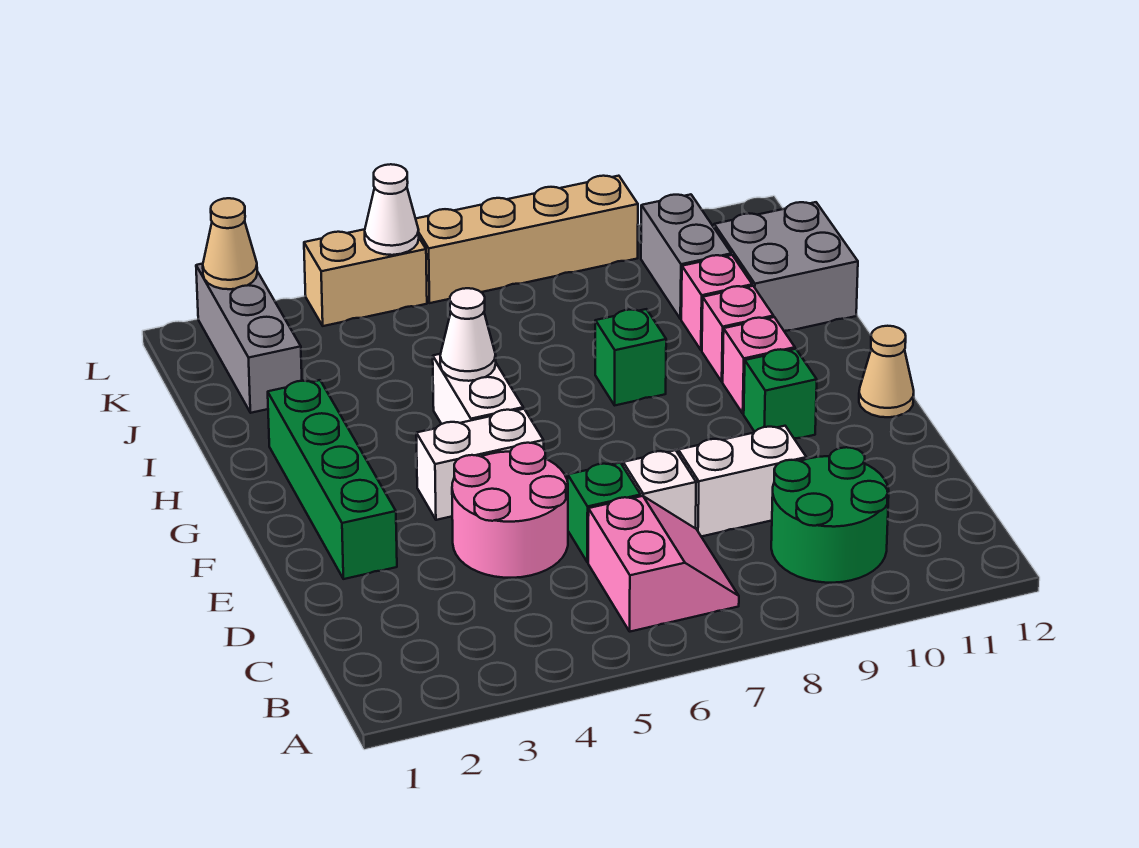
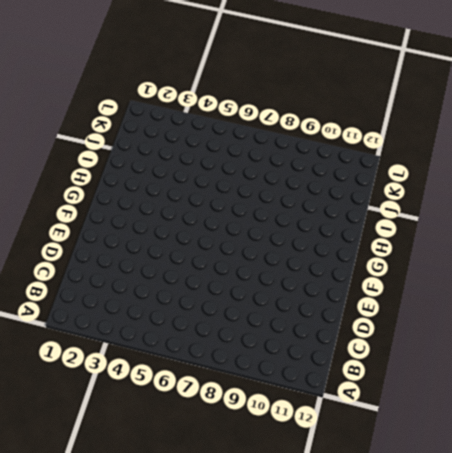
none -> pink 2x2 slope [588,496,739,632]
none -> green 2x2 round brick [771,447,889,583]
none -> pink 2x2 round brick [452,443,568,578]

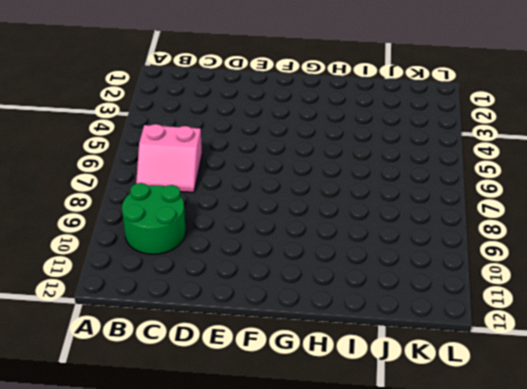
none -> pink 2x2 round brick [452,443,568,578]
none -> green 1x1 brick [568,463,641,562]
none -> white 1x1 brick [623,450,696,528]

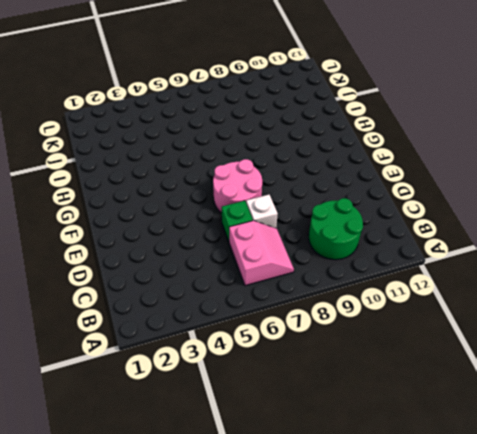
pink 2x2 round brick [213,159,262,213] -> pink 2x2 round brick moved to [452,443,568,578]
none -> white 1x2 brick [678,426,806,537]
none -> green 1x4 brick [268,380,397,579]
none -> white 1x2 brick [416,409,544,520]

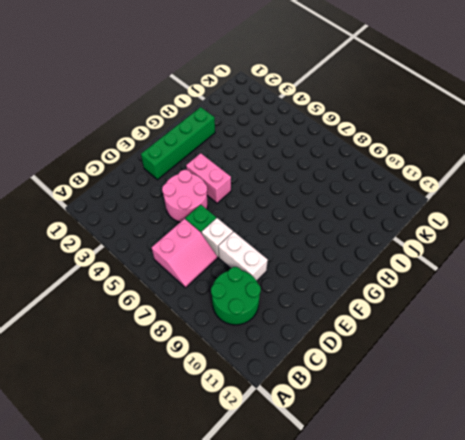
pink 1x2 brick [186,153,231,203] -> white 1x2 brick [416,409,544,520]
none -> green 1x1 brick [744,349,817,439]
none -> tan 1x1 cone [859,326,914,417]
none -> white 1x2 brick [433,354,523,424]

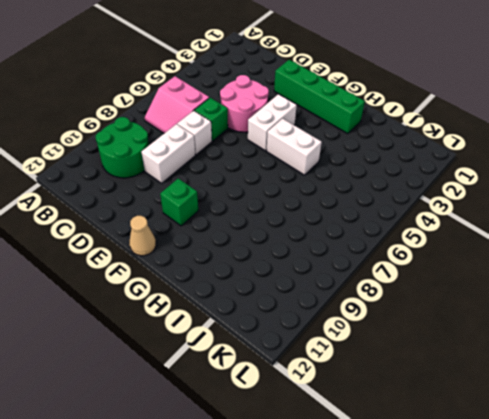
none -> pink 1x1 brick [723,317,795,414]
none -> green 1x1 brick [595,309,666,405]
none -> pink 1x1 brick [702,286,774,382]

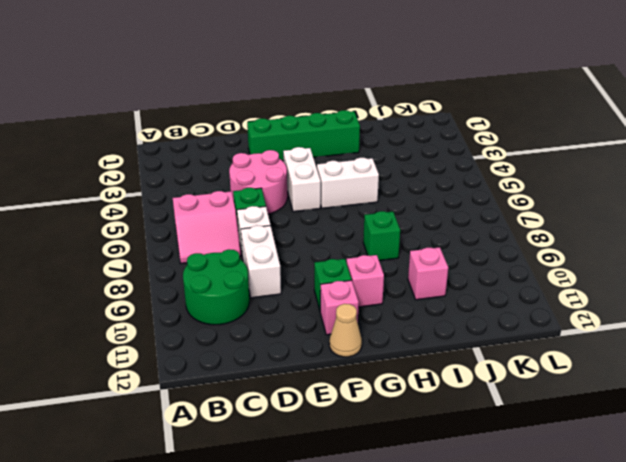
pink 1x1 brick [320,280,359,335] -> pink 1x1 brick moved to [702,286,774,382]
none -> grey 2x2 brick [714,202,858,331]
none -> grey 1x3 brick [196,264,302,413]
none -> grey 1x2 brick [641,194,731,319]

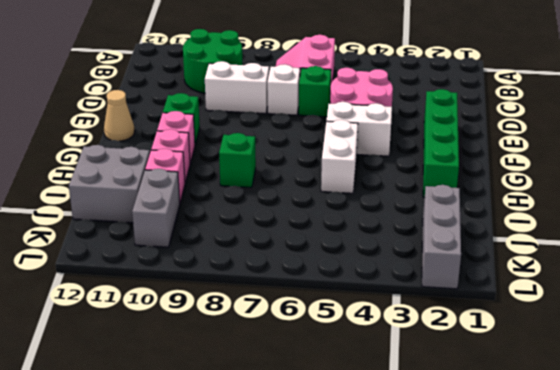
none -> tan 1x2 brick [304,229,427,326]
none -> tan 1x4 brick [416,176,638,303]
none -> white 1x1 cone [440,288,496,381]

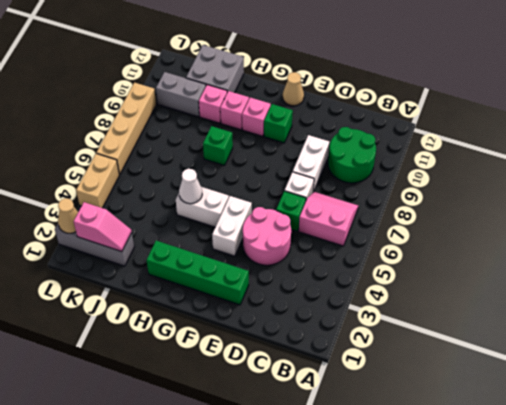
pink 1x2 slope [74,202,132,252] -> none
none -> white 1x1 cone [365,164,419,255]

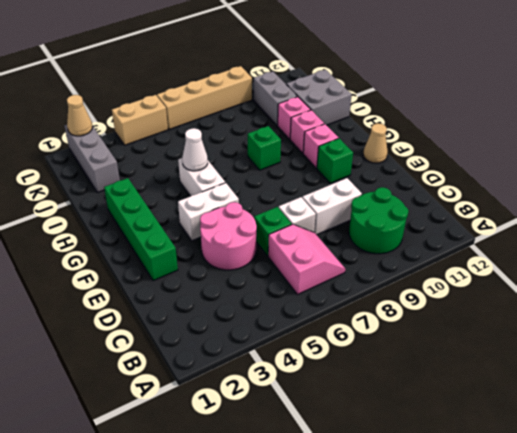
none -> white 1x1 cone [365,164,419,255]

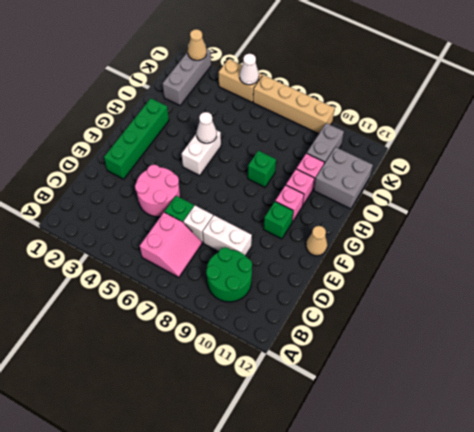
none -> white 1x2 brick [416,409,544,520]

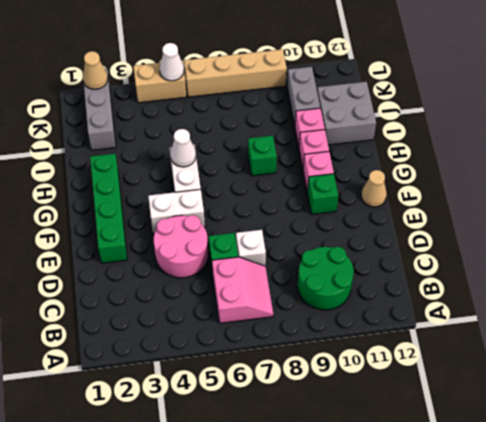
none -> white 1x2 brick [678,426,806,537]

